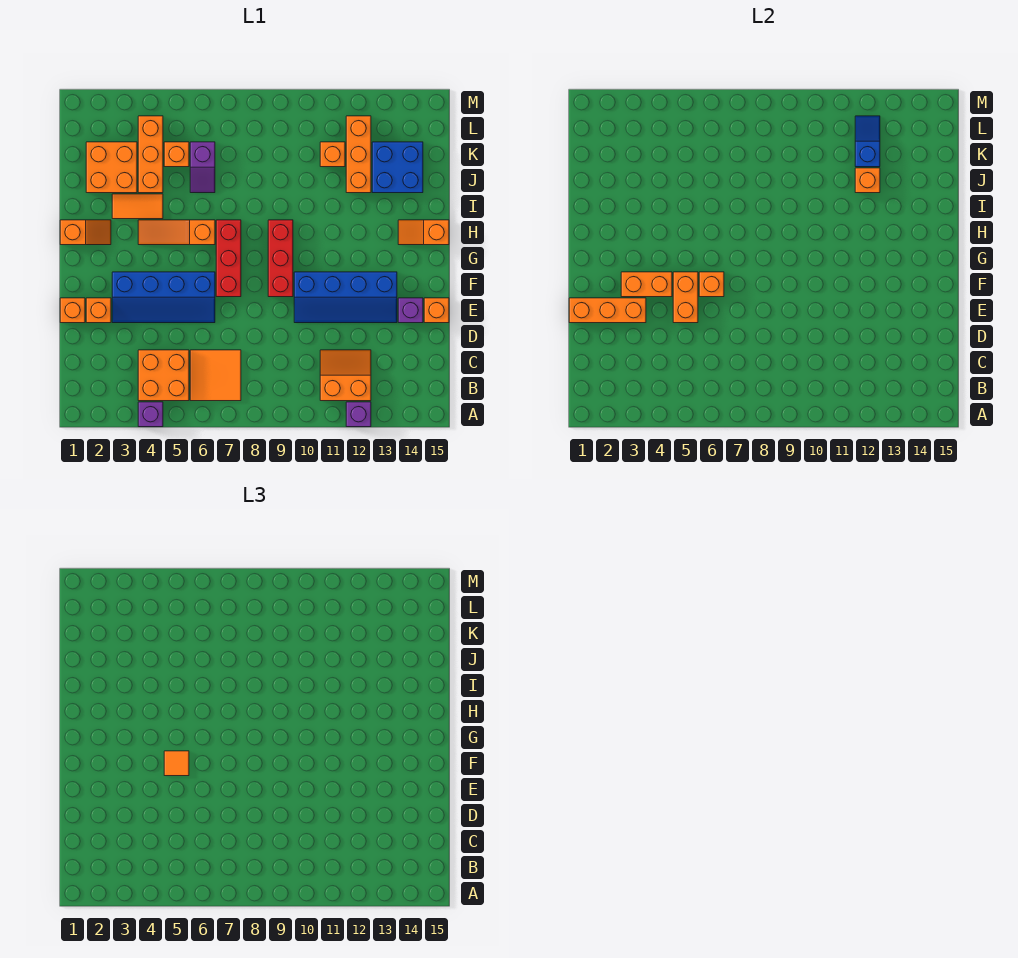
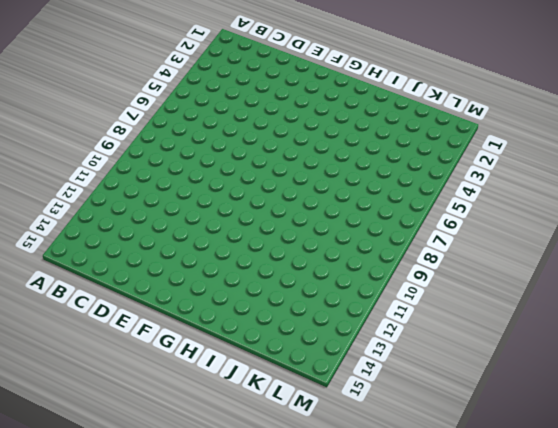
none -> purple 1x1 brick [138,402,163,427]
none -> purple 1x1 brick [346,402,371,427]
none -> orange 2x2 brick [138,350,189,401]
none -> orange 2x2 tile [190,350,241,401]

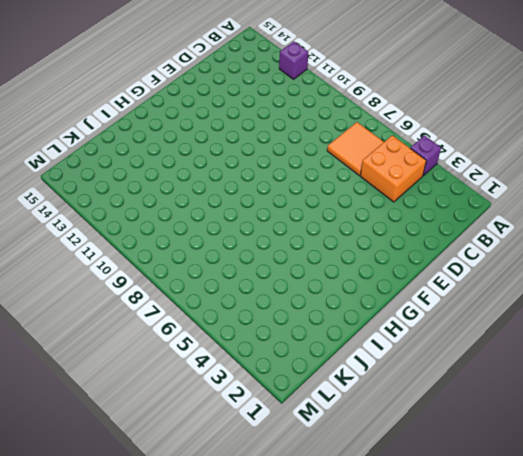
none -> orange 2x2 slope [320,350,371,401]
none -> orange 1x1 brick [60,298,85,323]
none -> orange 1x1 brick [86,298,111,323]
none -> blue 2x4 slope [112,272,215,323]

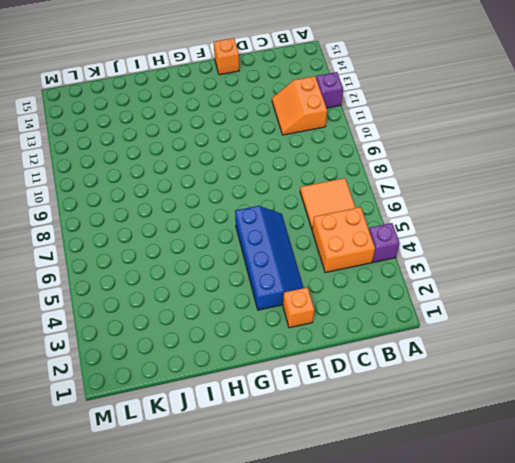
none -> orange 1x1 brick [60,298,85,323]
none -> blue 2x4 slope [294,272,397,323]
none -> purple 1x1 brick [398,298,423,323]
none -> red 1x3 brick [216,220,241,297]

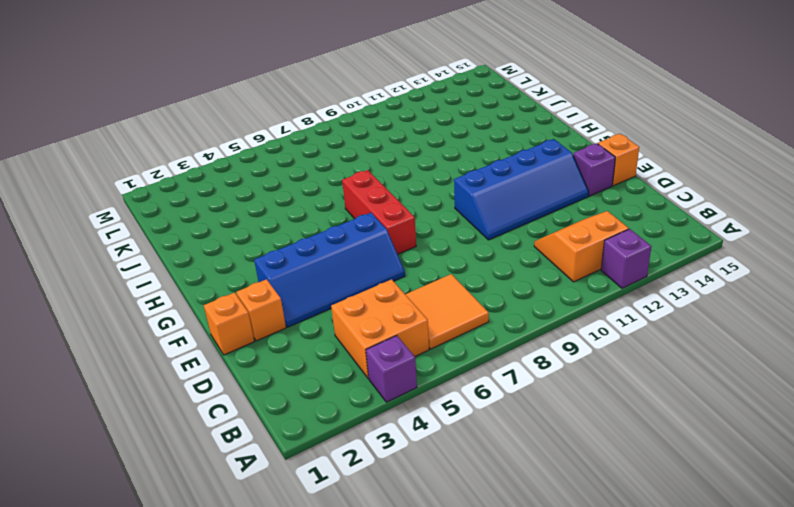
none -> red 1x3 brick [268,220,293,297]
none -> orange 1x2 slope [60,220,111,245]
none -> orange 1x3 slope [138,220,215,245]
none -> orange 1x2 slope [398,220,449,245]

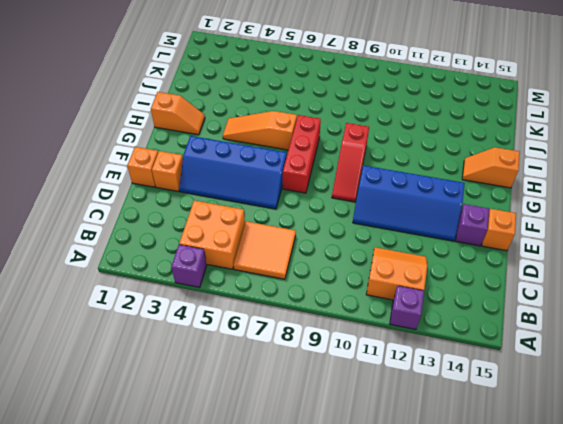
red 1x3 slope [332,123,369,202] -> red 1x3 brick [268,220,293,297]
none -> orange 1x2 tile [112,194,163,219]
none -> orange 2x2 brick [86,142,137,193]
none -> orange 1x3 brick [138,116,163,193]
none -> purple 1x2 slope [190,142,215,193]

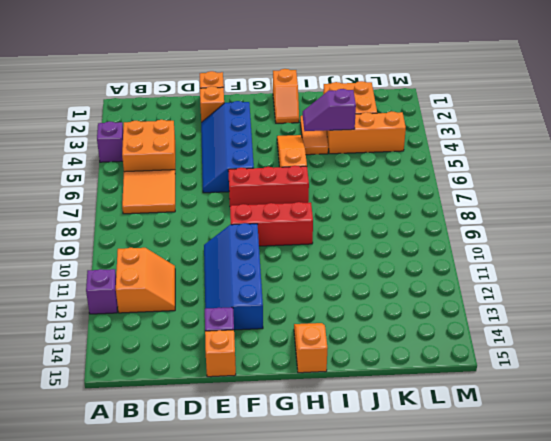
purple 1x2 slope [303,89,356,131] -> purple 1x2 slope moved to [190,142,215,193]
none -> orange 1x3 brick [346,116,371,193]
none -> blue 2x2 brick [372,142,423,193]
none -> orange 1x1 brick [164,142,189,167]
none -> orange 1x1 brick [320,142,345,167]

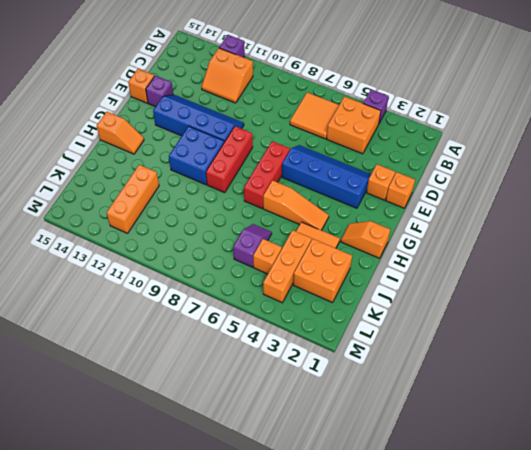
blue 2x2 brick [169,126,224,185] -> blue 2x2 brick moved to [372,142,423,193]
none -> orange 1x1 brick [320,142,345,167]
none -> orange 1x3 brick [569,298,646,323]
none -> orange 1x2 brick [673,272,698,323]
none -> orange 1x2 brick [621,272,672,297]

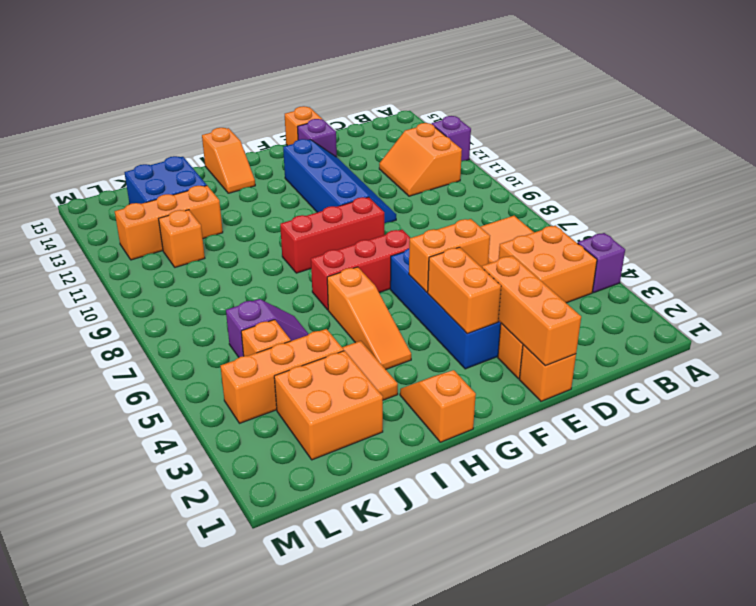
none -> orange 1x1 brick [699,272,724,297]
none -> orange 1x1 brick [855,168,880,193]
none -> blue 1x2 slope [855,116,880,167]
none -> orange 1x1 tile [164,751,189,776]

